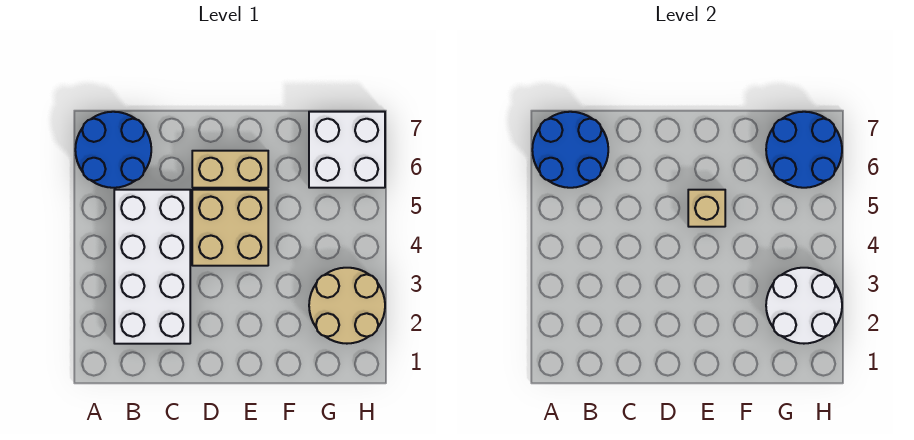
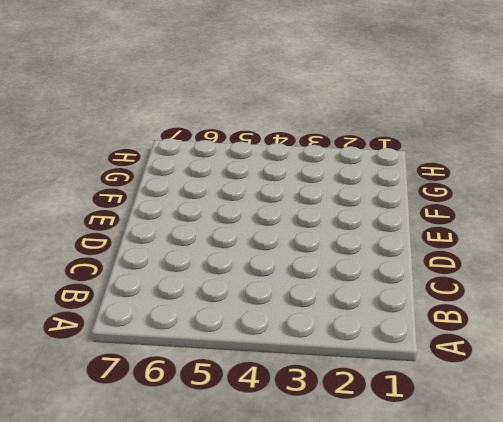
none -> blue 2x2 round brick [75,112,151,188]
none -> white 2x4 brick [114,190,190,344]

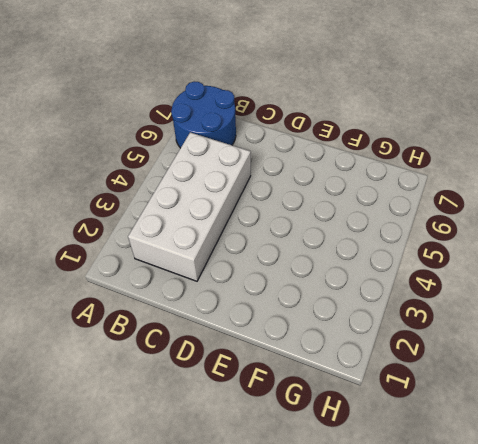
none -> tan 2x2 brick [192,190,268,266]
none -> tan 1x2 brick [192,151,268,188]

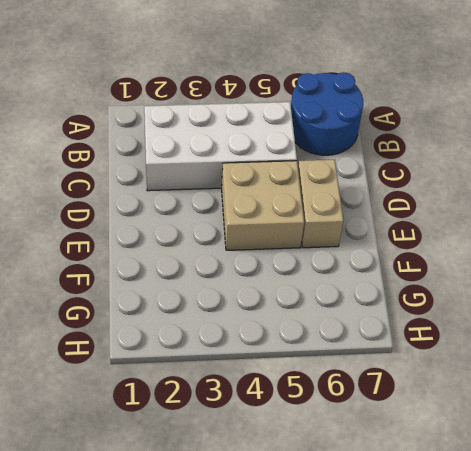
none -> tan 2x2 round brick [309,268,385,344]
none -> white 2x2 brick [309,112,385,188]

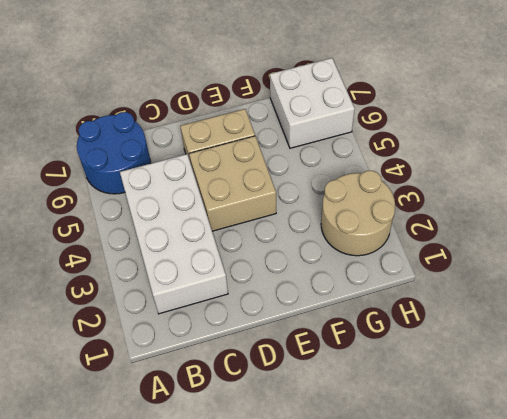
none -> blue 2x2 round brick [532,112,608,188]
none -> tan 1x1 brick [688,190,725,227]

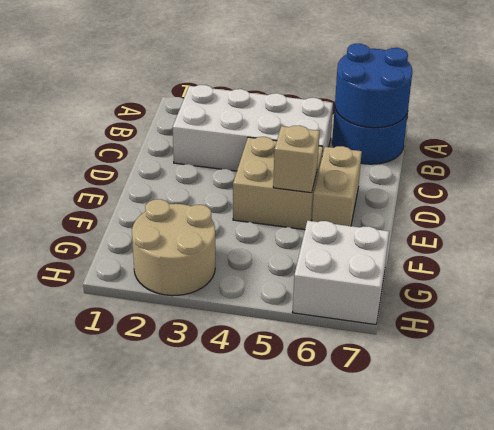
none -> white 2x2 round brick [766,268,842,344]
none -> blue 2x2 round brick [766,112,842,188]

